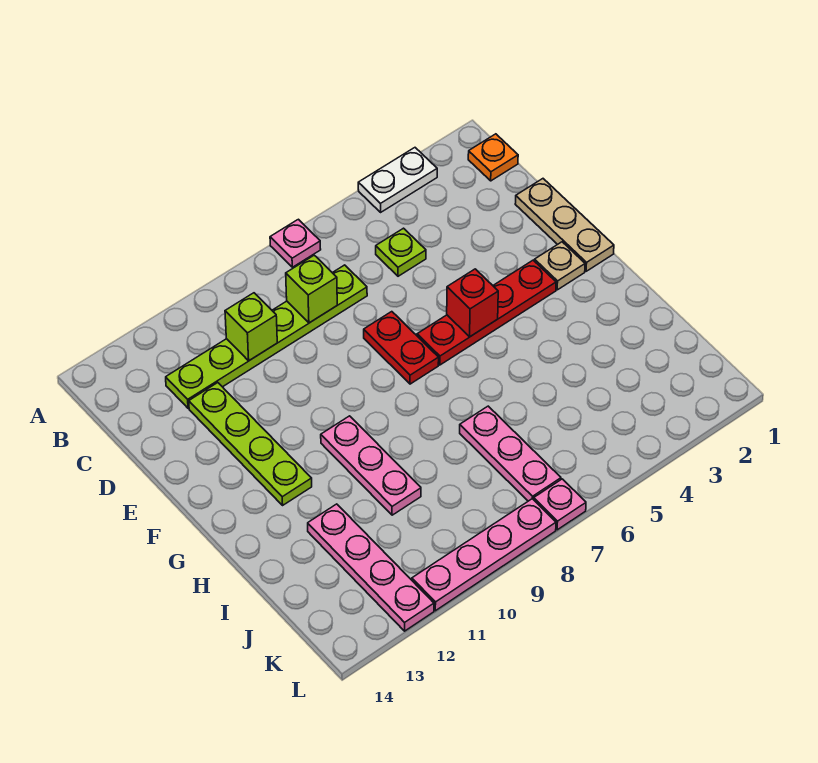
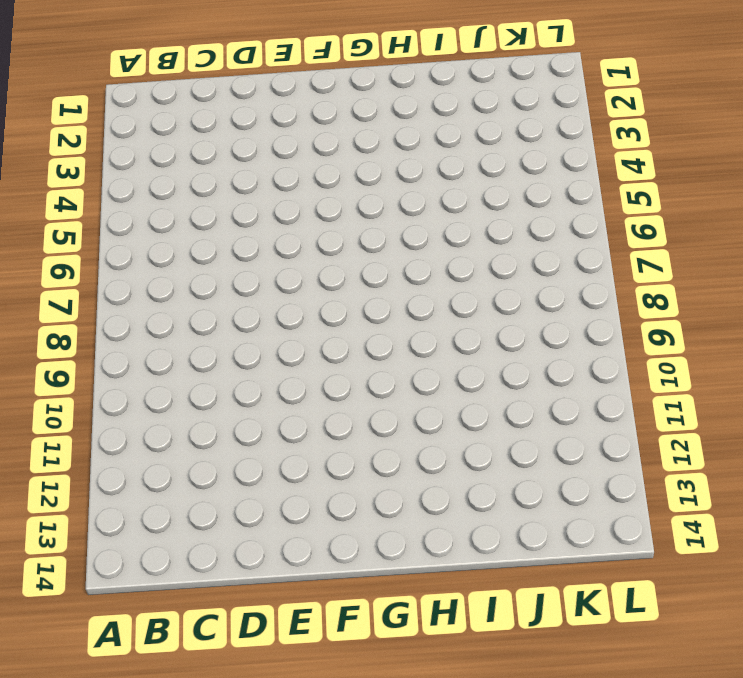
none -> white 1x2 plate [358,148,437,212]
none -> pink 1x1 plate [270,219,321,267]
none -> orange 1x1 plate [468,134,518,181]

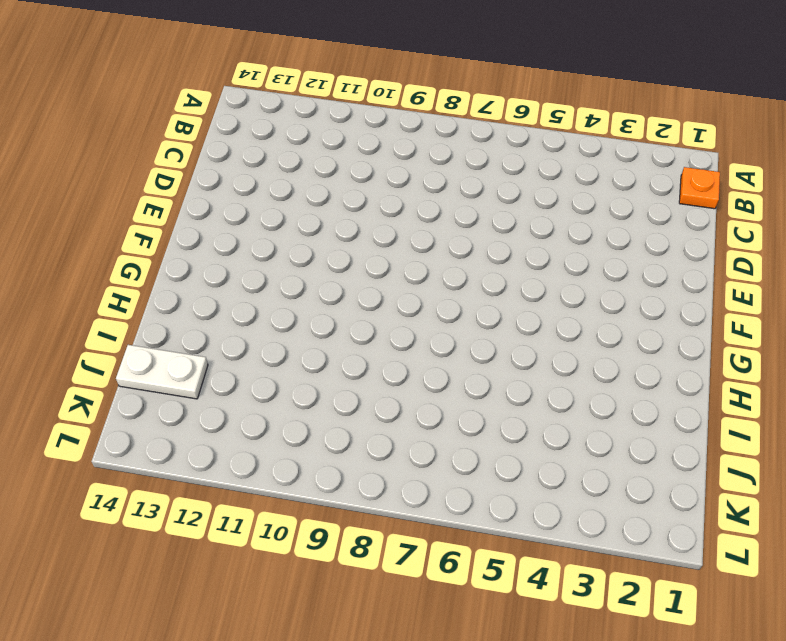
white 1x2 plate [116,345,208,399] -> white 1x2 plate moved to [358,148,437,212]
none -> pink 1x1 plate [270,219,321,267]
none -> lime 1x1 plate [376,228,426,276]
none -> lime 1x6 plate [166,265,367,408]

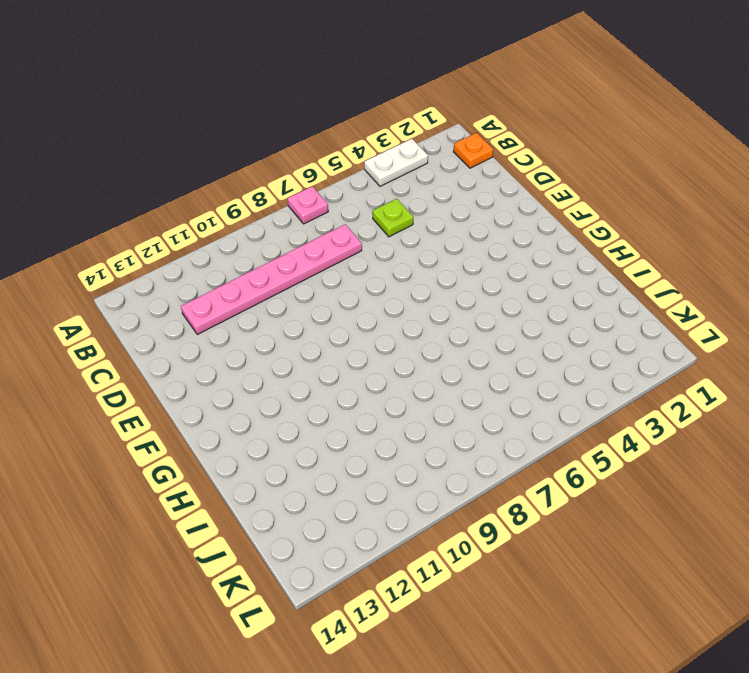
pink 1x6 plate [181,224,362,334] -> lime 1x6 plate [166,265,367,408]
none -> tan 1x3 plate [515,179,614,271]
none -> lime 1x4 plate [189,383,312,505]
none -> red 1x2 plate [364,312,439,384]

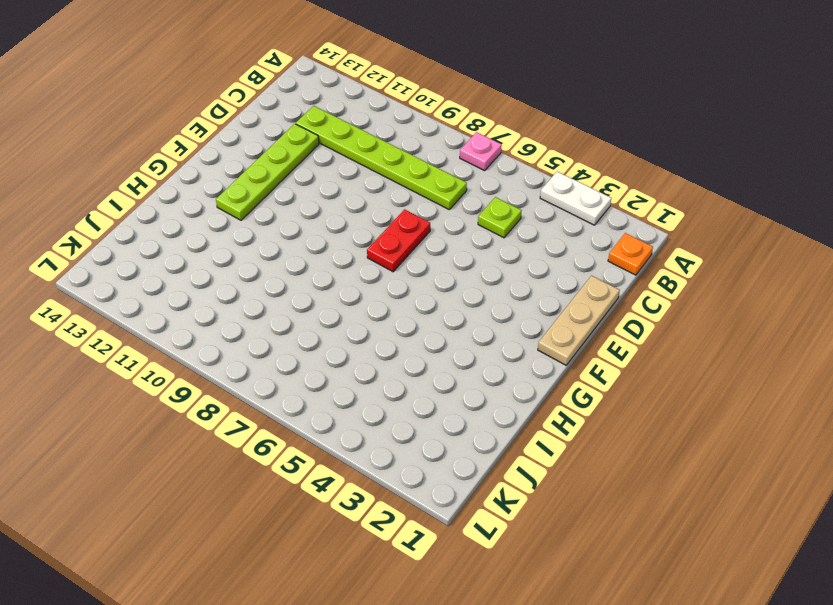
none -> tan 1x1 plate [535,242,585,290]
none -> red 1x4 plate [417,260,556,365]
none -> pink 1x3 plate [321,416,421,515]

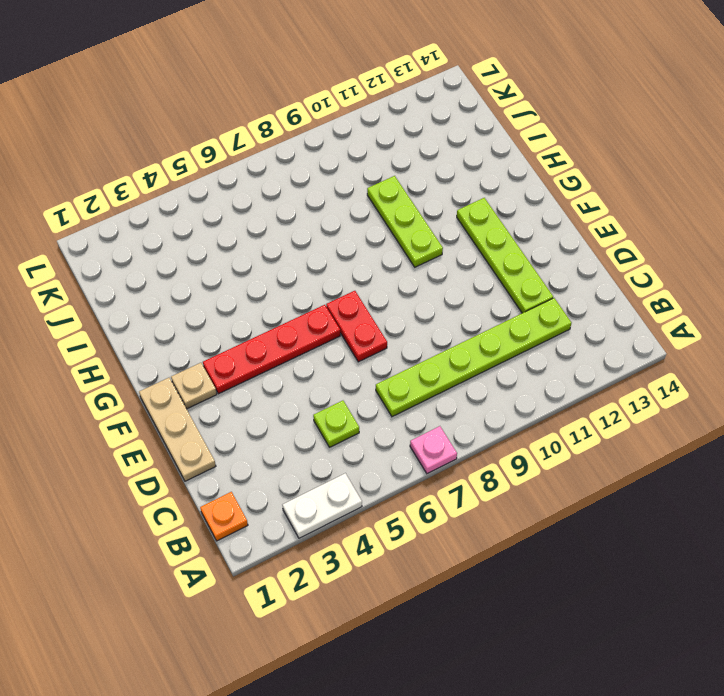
lime 1x3 plate [367,176,443,267] -> pink 1x3 plate [321,416,421,515]
none -> pink 1x3 plate [460,406,561,501]
none -> pink 1x4 plate [308,504,434,631]
none -> pink 1x1 plate [534,479,586,530]

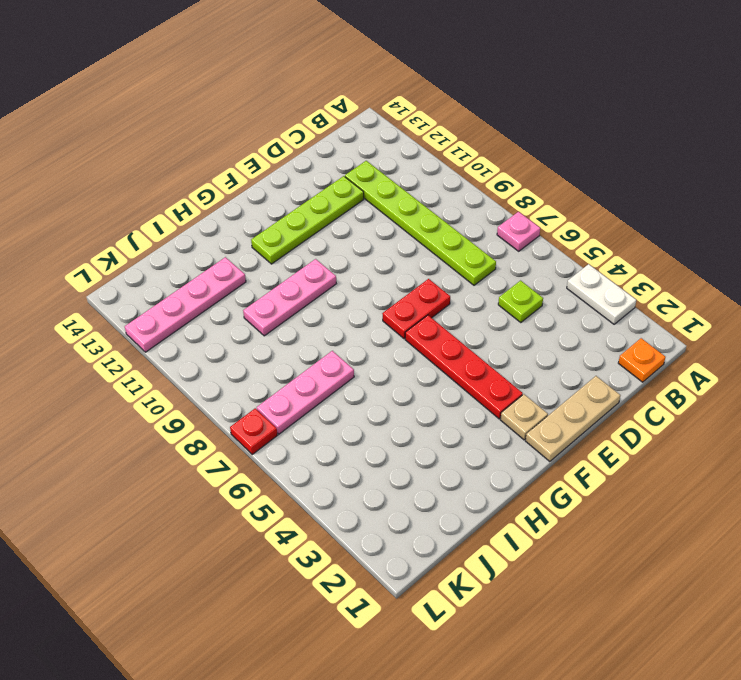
red 1x1 plate [230,408,277,454] -> pink 1x1 plate [534,479,586,530]
none -> pink 1x4 plate [412,499,556,611]
none -> lime 1x1 brick [286,255,337,323]
none -> lime 1x1 brick [225,293,277,361]

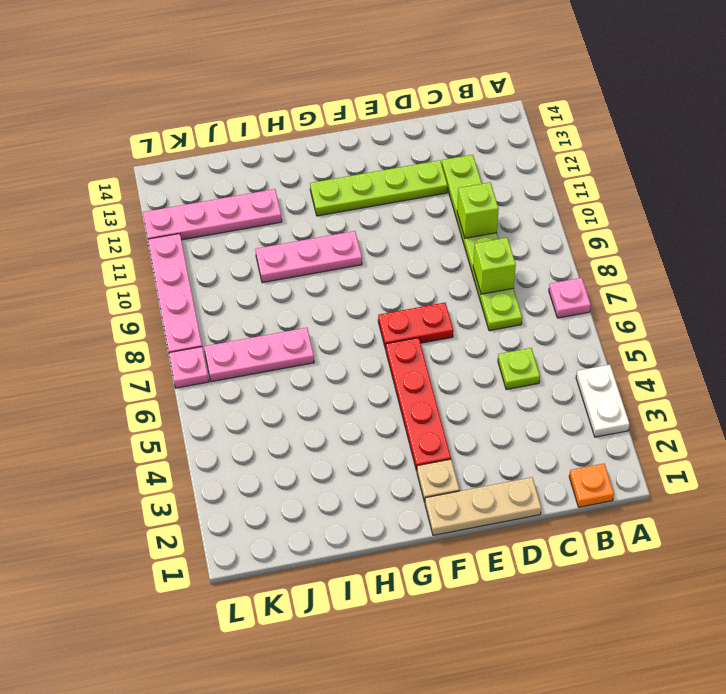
none -> red 1x1 brick [447,269,498,337]

